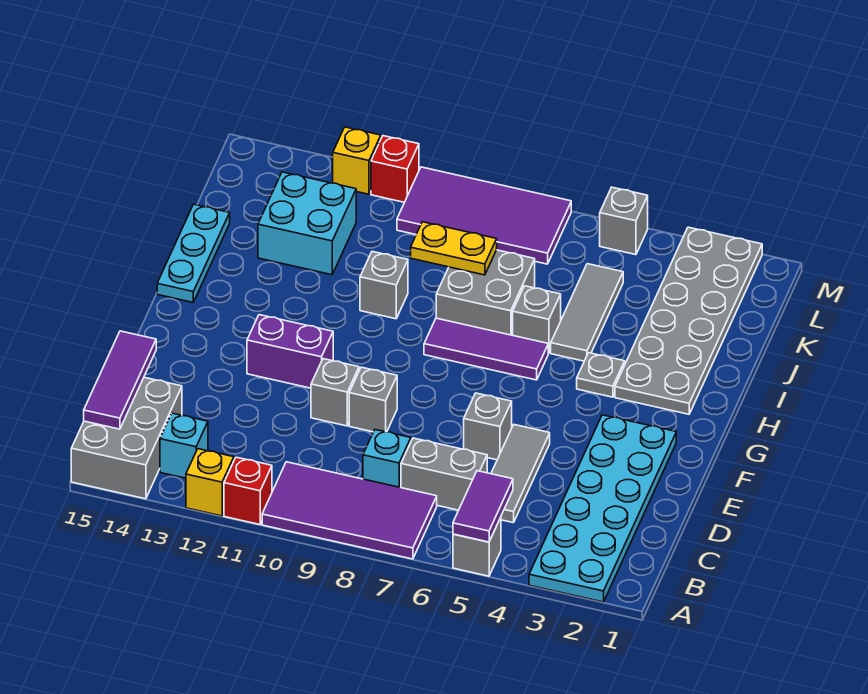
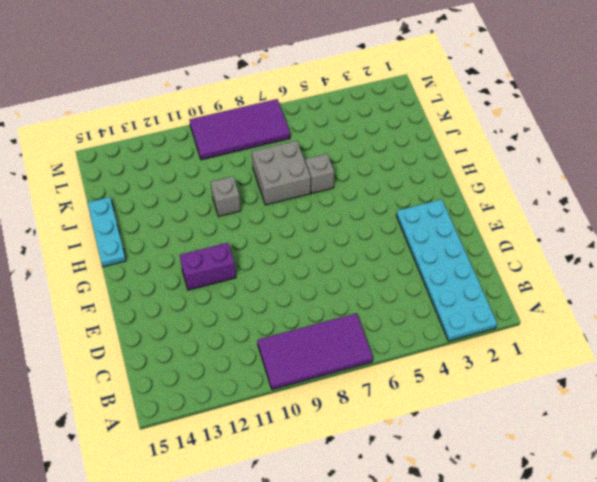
none -> grey 1x1 brick [453,517,501,576]
none -> red 1x1 brick [224,457,272,525]
none -> yellow 1x1 brick [186,449,234,516]
none -> grey 2x3 brick [71,377,182,499]

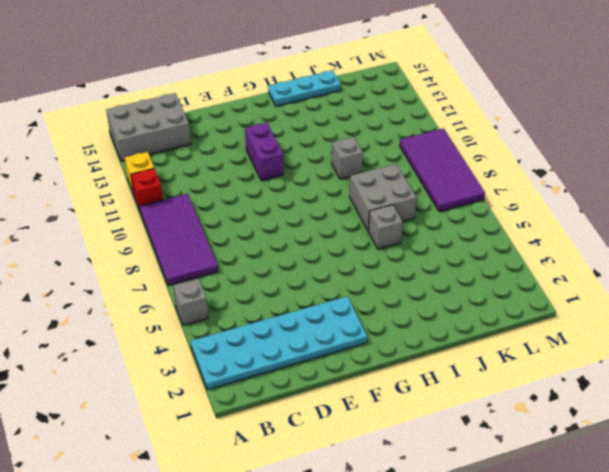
none -> cyan 1x1 brick [160,413,208,478]
none -> grey 1x3 tile [491,425,550,523]
none -> grey 1x2 brick [401,438,487,510]
none -> cyan 1x1 brick [363,430,411,488]

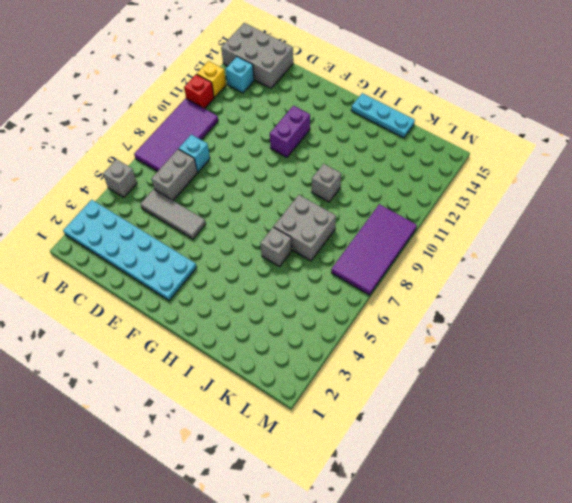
none -> grey 1x1 brick [464,393,512,460]
none -> grey 1x1 brick [349,367,397,432]
none -> grey 1x1 brick [311,359,359,426]
none -> grey 2x6 plate [615,227,762,414]

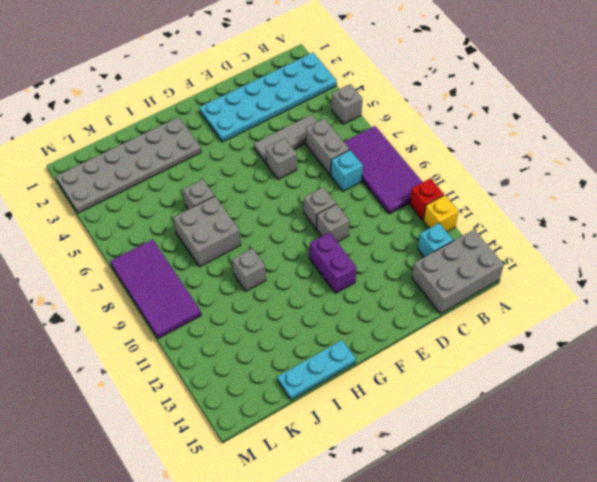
none -> grey 1x1 plate [577,353,625,397]
none -> purple 1x3 tile [424,318,548,380]
none -> grey 1x3 tile [551,264,623,361]
none -> cyan 2x2 brick [258,172,356,275]

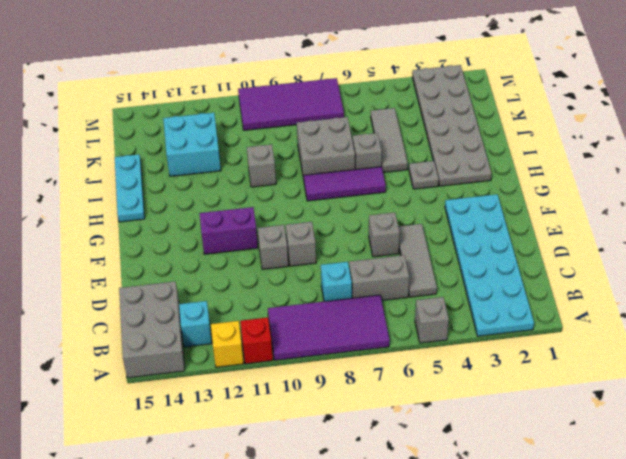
none -> grey 1x1 brick [600,187,648,255]
none -> red 1x1 brick [371,136,419,202]
none -> yellow 1x1 brick [333,127,381,194]
none -> purple 1x2 tile [453,471,513,542]

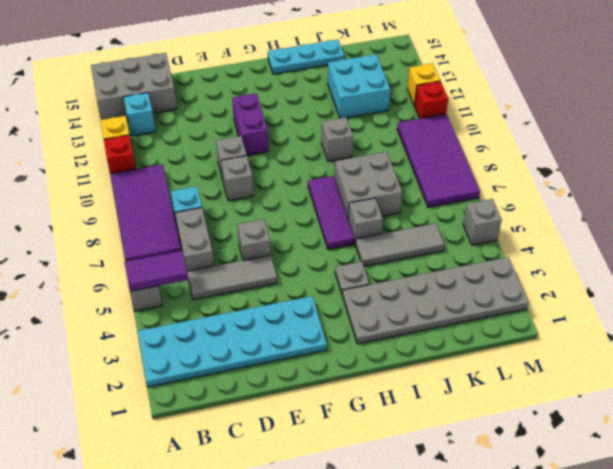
none -> purple 1x3 tile [84,331,156,429]
none -> yellow 1x2 plate [411,222,497,275]

